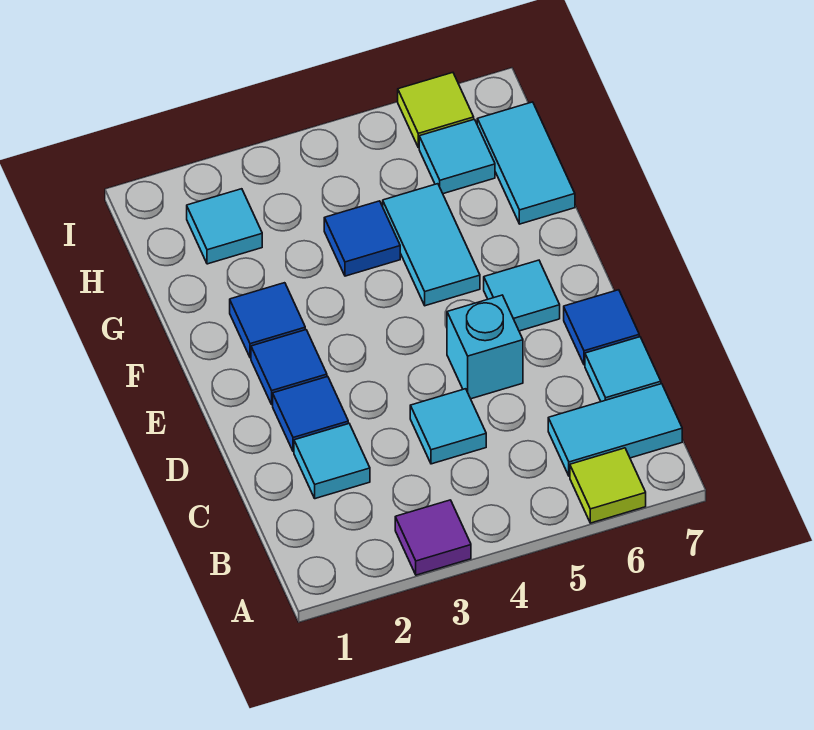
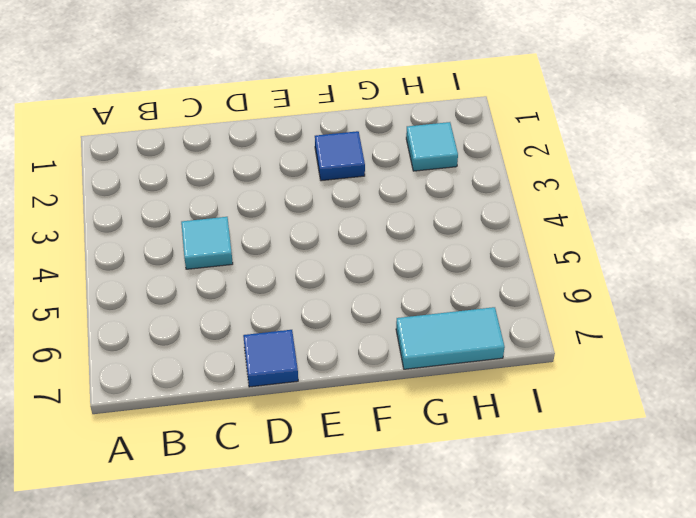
none -> purple 1x1 tile [395,500,471,575]
none -> lime 1x1 tile [570,448,646,523]
none -> cyan 1x2 tile [548,384,682,476]

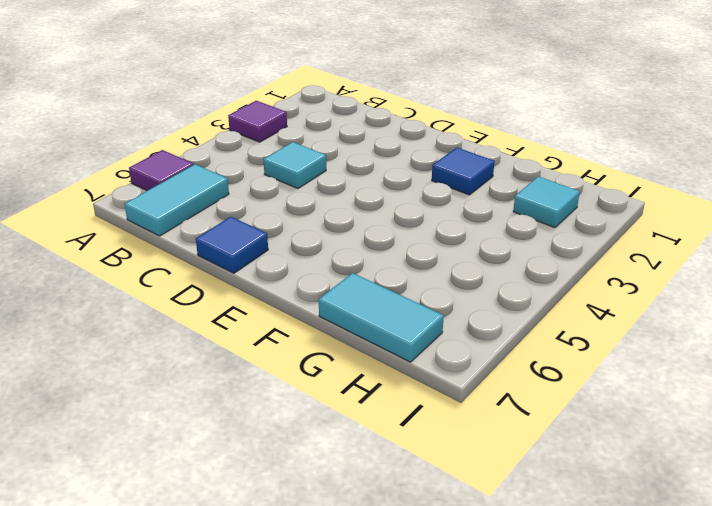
purple 1x1 tile [129,150,194,191] -> lime 1x1 tile [570,448,646,523]
none -> cyan 1x1 tile [294,424,370,499]
none -> cyan 1x1 tile [585,337,661,402]
none -> blue 1x1 tile [273,377,348,452]

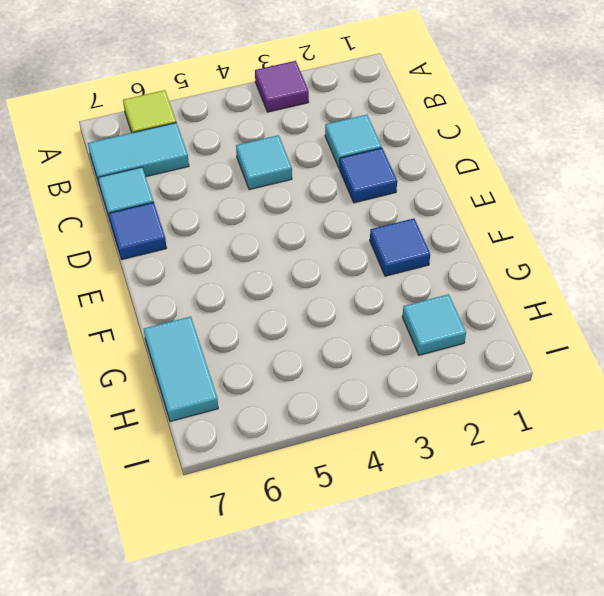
none -> cyan 1x1 brick [447,295,523,399]
none -> blue 1x1 tile [251,330,327,405]
none -> cyan 1x1 tile [484,260,560,331]

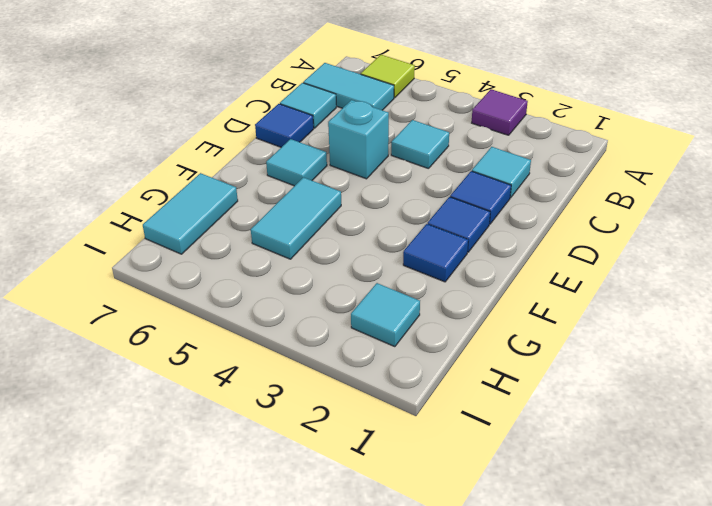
none -> blue 1x1 tile [324,201,400,276]
none -> cyan 1x1 tile [419,119,495,194]
none -> lime 1x1 tile [398,73,474,148]

